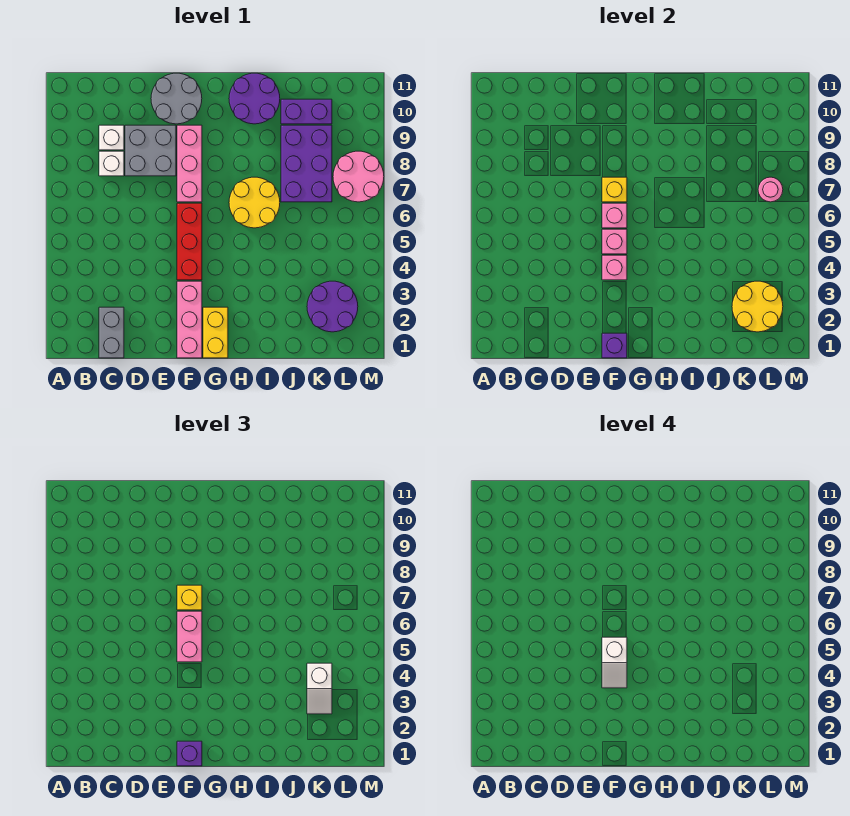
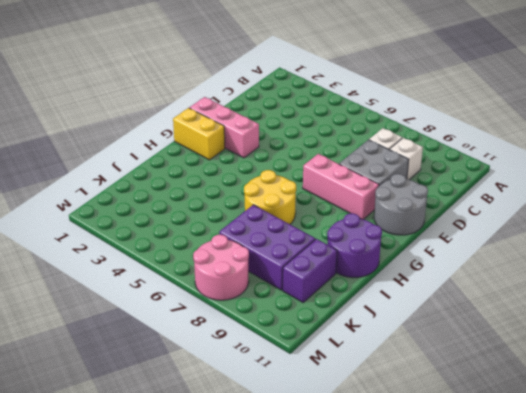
none -> grey 1x2 brick [99,307,124,358]
none -> red 1x3 brick [177,203,202,280]
none -> purple 2x2 round brick [307,281,358,332]

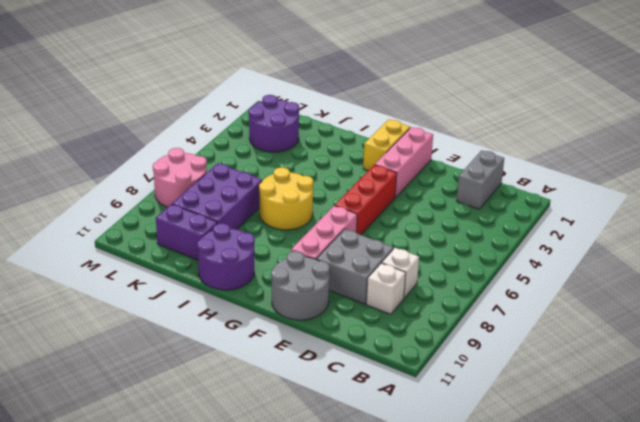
none -> purple 1x1 brick [602,333,627,358]
none -> pink 1x1 brick [602,255,627,280]
none -> pink 1x1 brick [602,229,627,254]

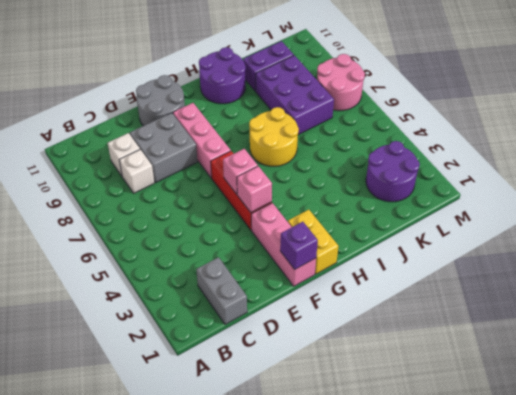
none -> pink 1x1 brick [602,203,627,228]
none -> yellow 1x1 brick [602,177,627,202]
none -> yellow 2x2 round brick [732,281,783,332]

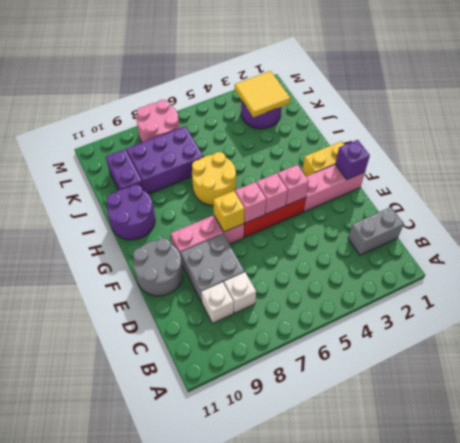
yellow 2x2 tile [235,71,290,117] -> yellow 2x2 round brick [732,281,783,332]
none -> pink 1x1 round brick [758,177,783,202]
none -> purple 1x1 brick [177,741,202,766]
none -> pink 1x2 brick [177,611,202,662]

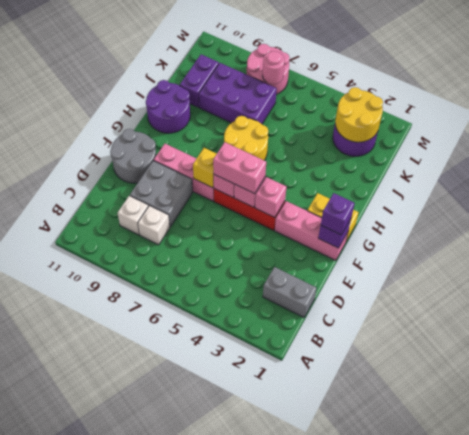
none -> yellow 1x1 brick [177,585,202,610]
none -> white 1x2 slope [307,663,332,714]
none -> white 1x2 slope [602,637,627,688]

